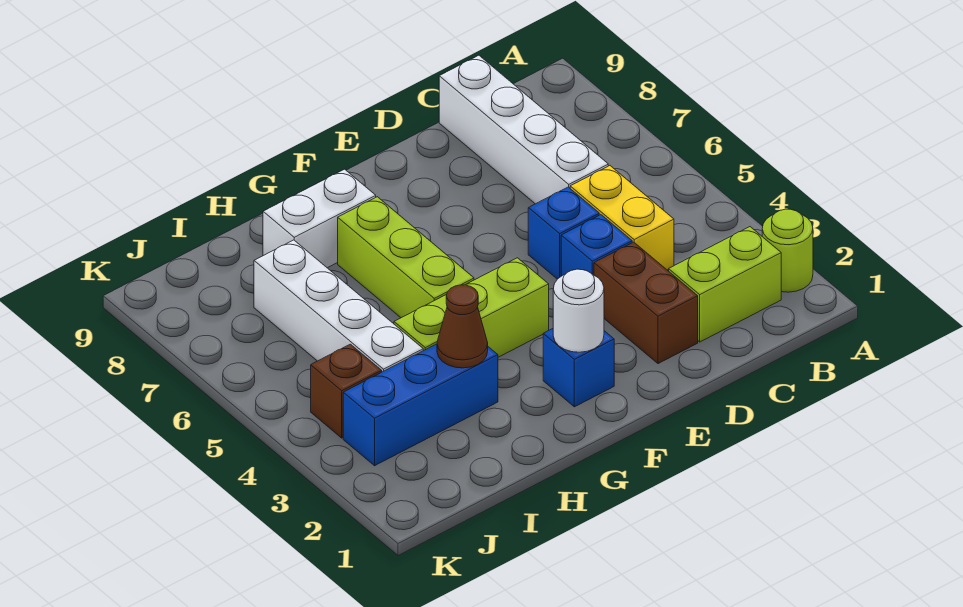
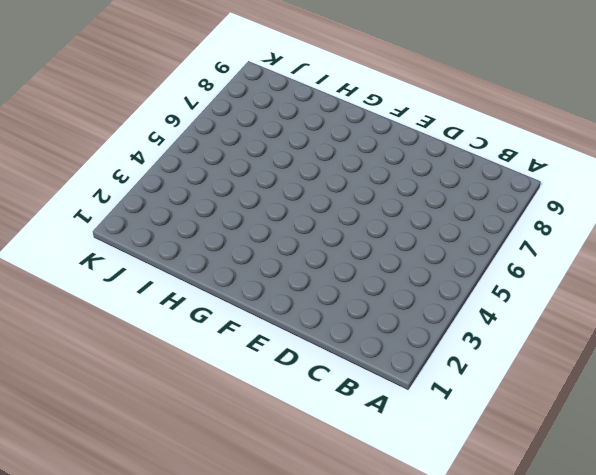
none -> lime 1x1 round brick [762,209,813,292]
none -> lime 1x2 brick [669,227,781,342]
none -> yellow 1x2 brick [570,166,674,270]

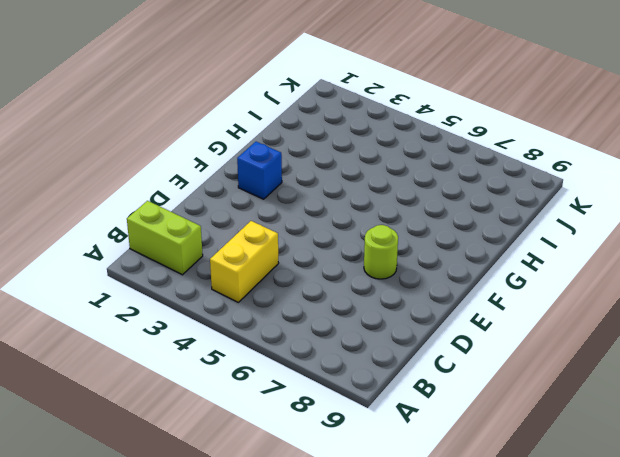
lime 1x2 brick [127,201,203,275] -> lime 1x2 brick turned to [669,227,781,342]
yellow 1x2 brick [210,221,279,303] -> yellow 1x2 brick turned to [570,166,674,270]
lime 1x1 round brick [364,225,398,279] -> lime 1x1 round brick moved to [762,209,813,292]
none -> white 1x4 brick [439,55,608,204]
none -> brown 1x2 brick [594,242,698,364]
none -> blue 1x1 brick [561,215,632,276]

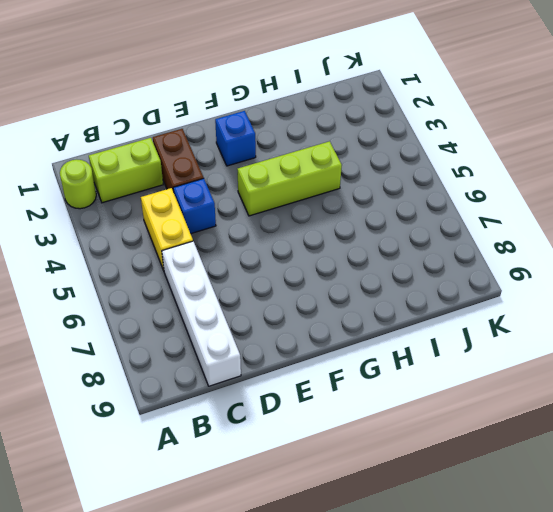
none -> blue 1x1 brick [528,187,599,279]
none -> lime 1x3 brick [338,197,474,318]
none -> white 1x2 brick [263,169,376,268]

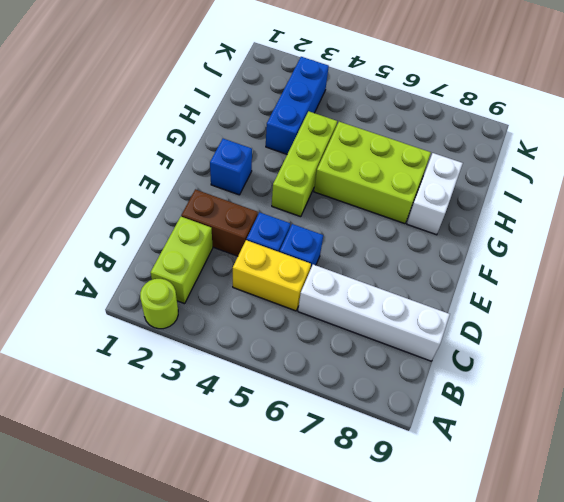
lime 2x3 brick [314,122,431,224] -> lime 1x3 brick [338,197,474,318]
none -> white 1x4 brick [254,240,423,372]
none -> brown 1x1 brick [311,344,382,438]
none -> white 1x1 round brick [553,269,604,352]

